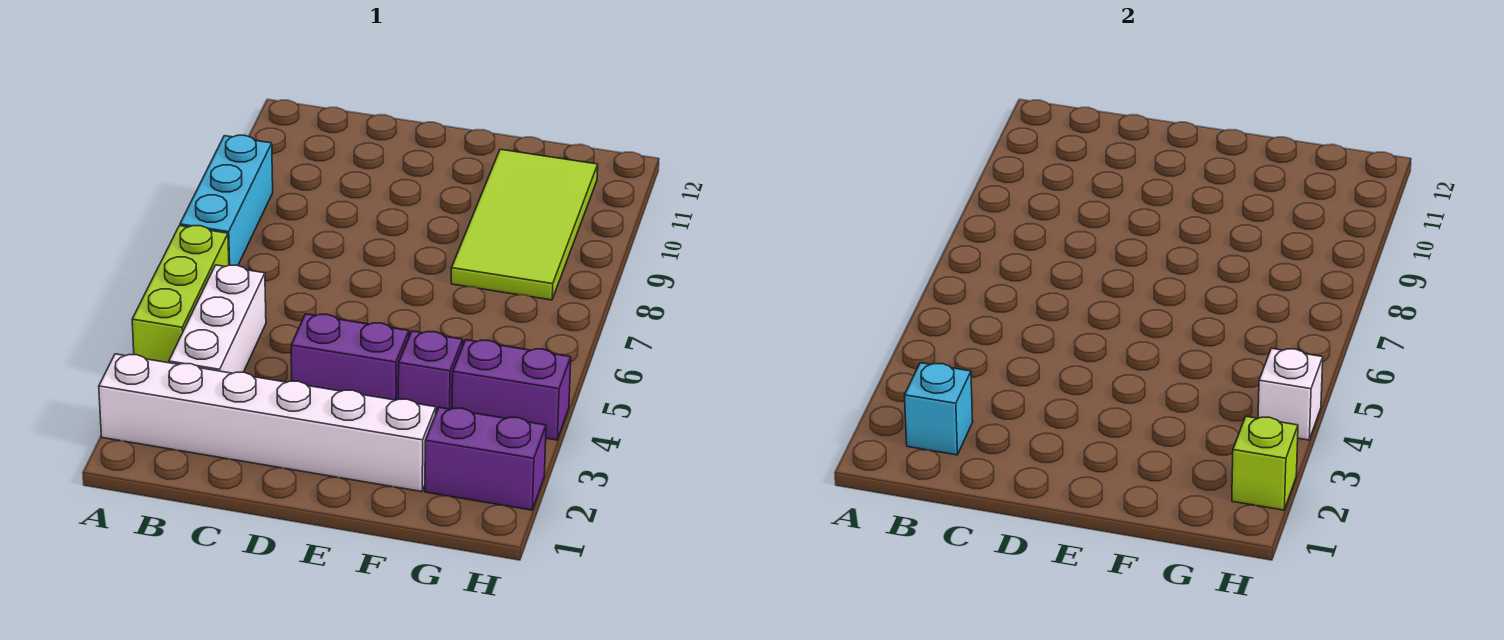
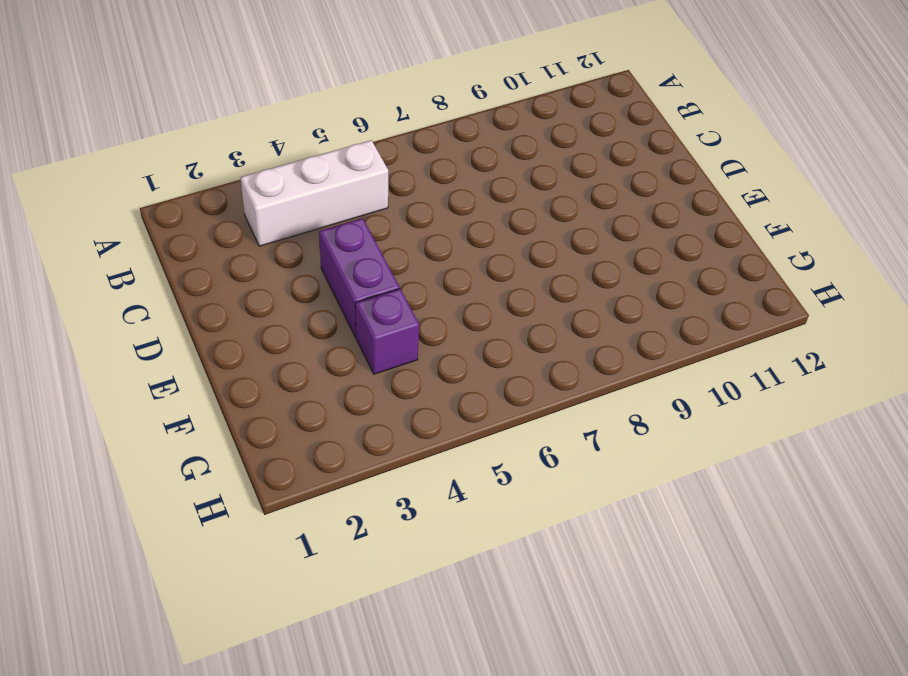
none -> white 1x6 brick [99,354,436,492]
none -> lime 1x3 brick [132,226,229,363]
none -> cyan 1x3 brick [180,135,273,265]

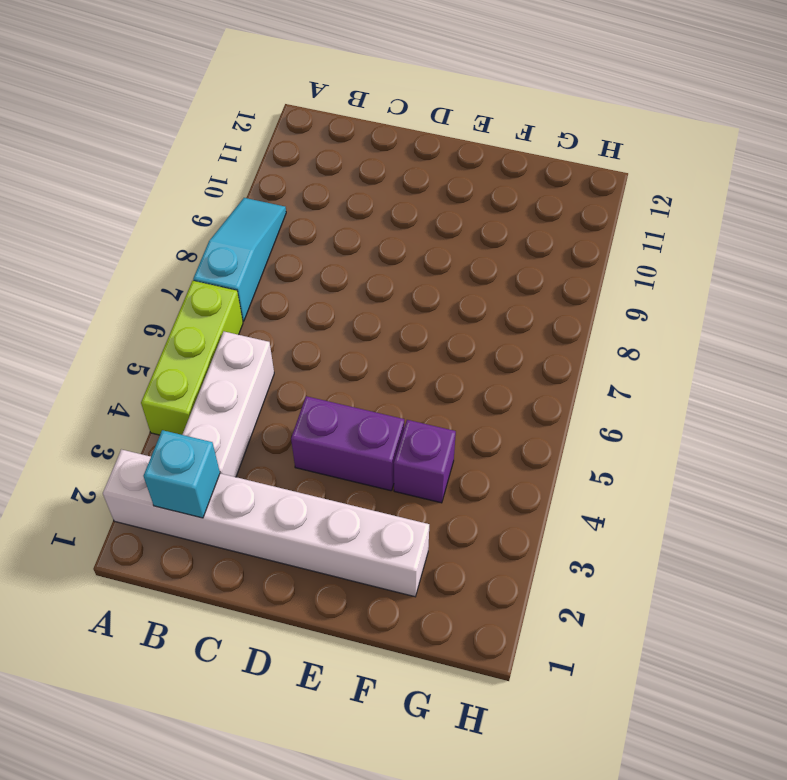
cyan 1x3 slope [193,198,286,321] -> cyan 1x3 brick [180,135,273,265]
none -> lime 2x4 tile [451,149,598,300]
none -> purple 1x2 brick [425,407,546,510]
none -> purple 1x2 brick [452,340,571,440]

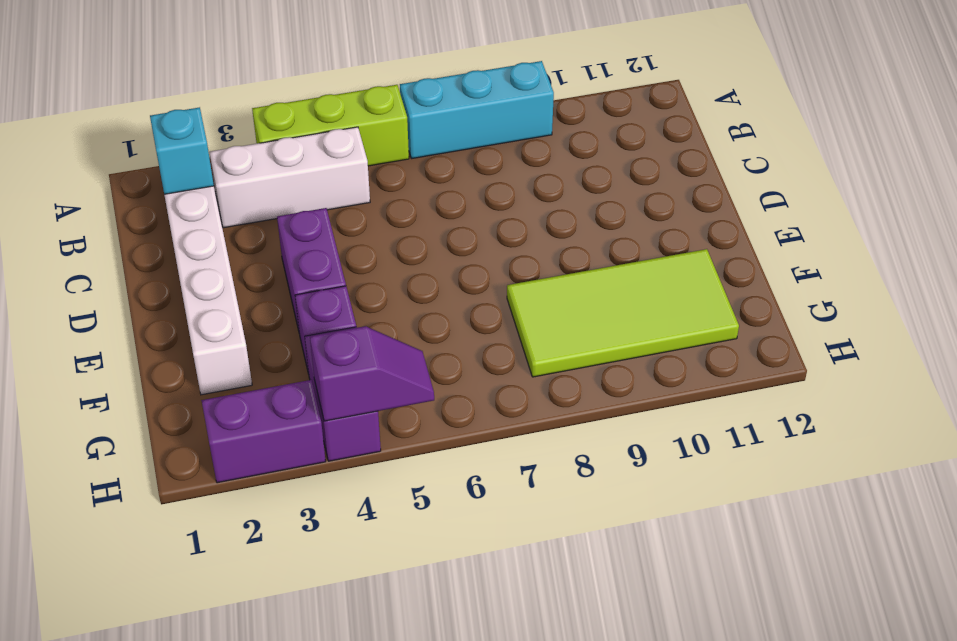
purple 1x2 brick [201,380,326,483] -> purple 1x2 brick turned to [425,407,546,510]
purple 1x2 slope [310,326,434,421] -> white 1x1 brick [1258,348,1323,440]
none -> lime 1x1 brick [1232,416,1298,510]

